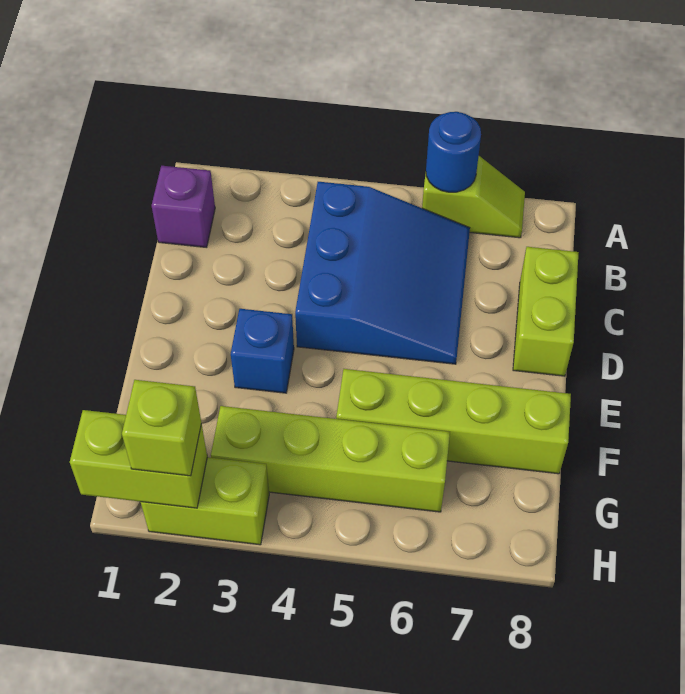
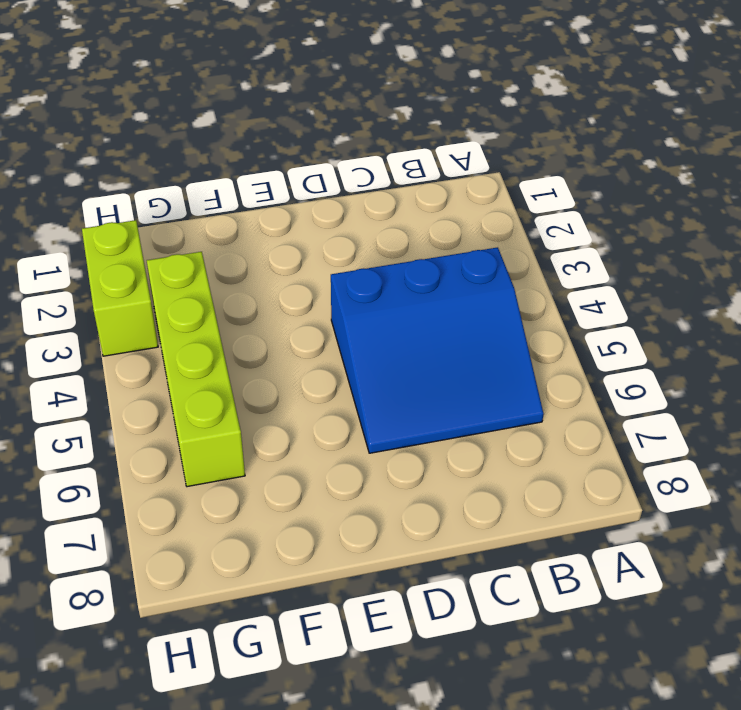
none -> lime 1x2 slope [422,156,525,238]
none -> purple 1x1 brick [152,166,215,247]

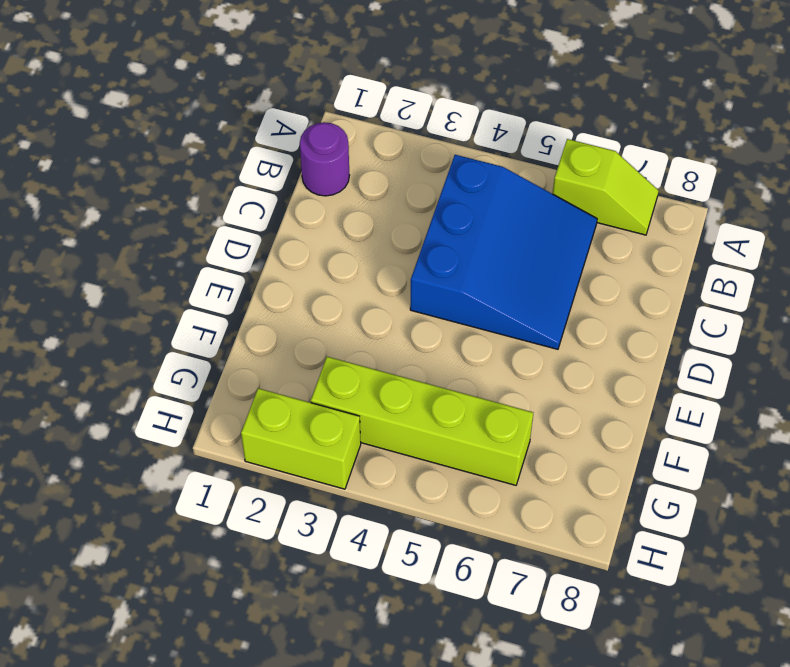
purple 1x1 round brick [300,122,350,196] -> purple 1x1 brick [152,166,215,247]
none -> lime 1x2 brick [513,247,579,376]
none -> blue 1x1 brick [231,309,294,393]

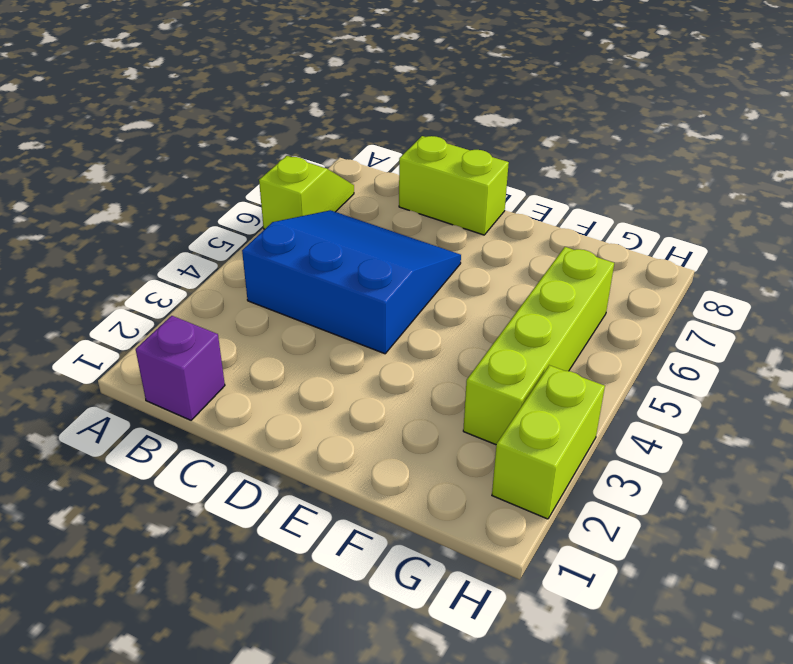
none -> blue 1x1 brick [231,309,294,393]
none -> lime 1x4 brick [336,369,571,474]

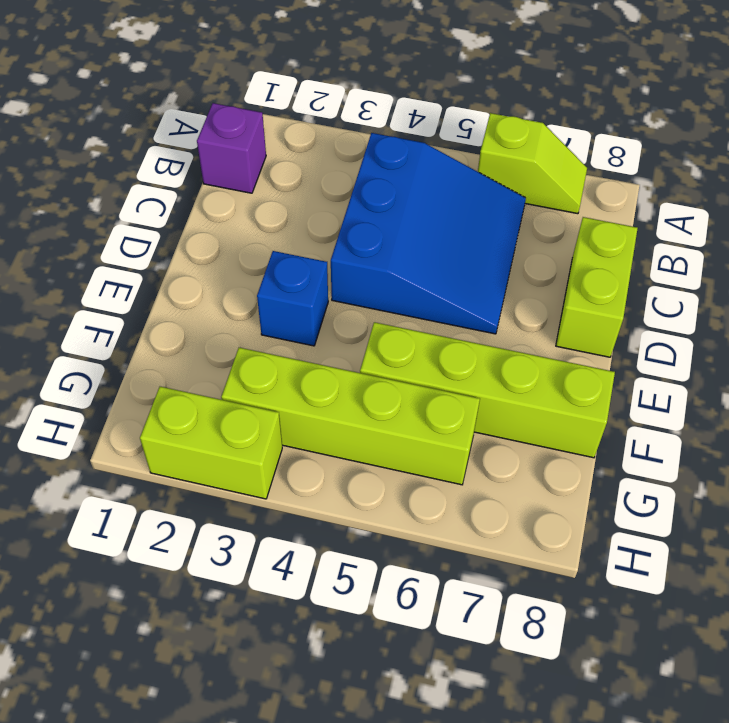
none -> blue 1x1 round brick [426,112,481,192]
none -> lime 1x2 brick [70,410,207,508]

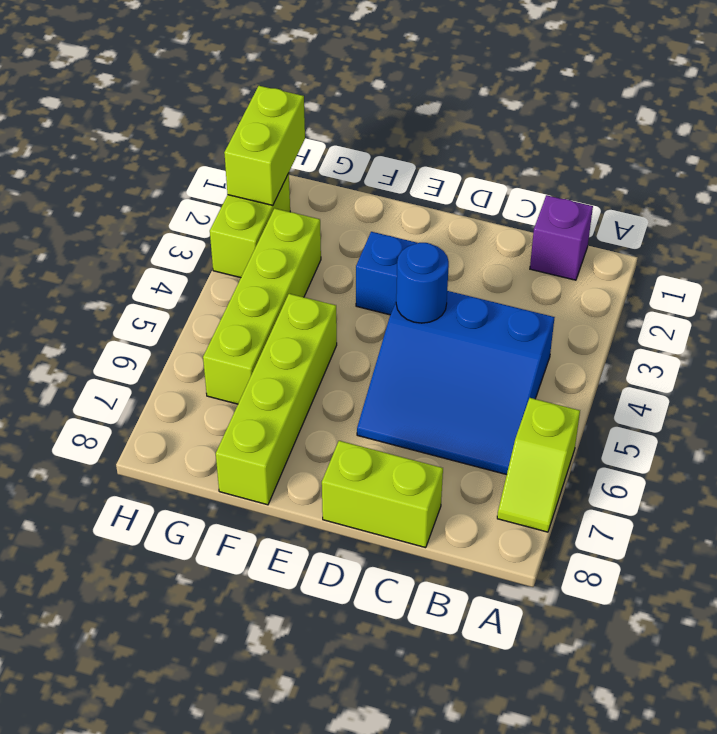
blue 1x1 round brick [396,243,449,323] -> blue 1x1 round brick moved to [426,112,481,192]
none -> lime 1x1 brick [122,380,201,476]

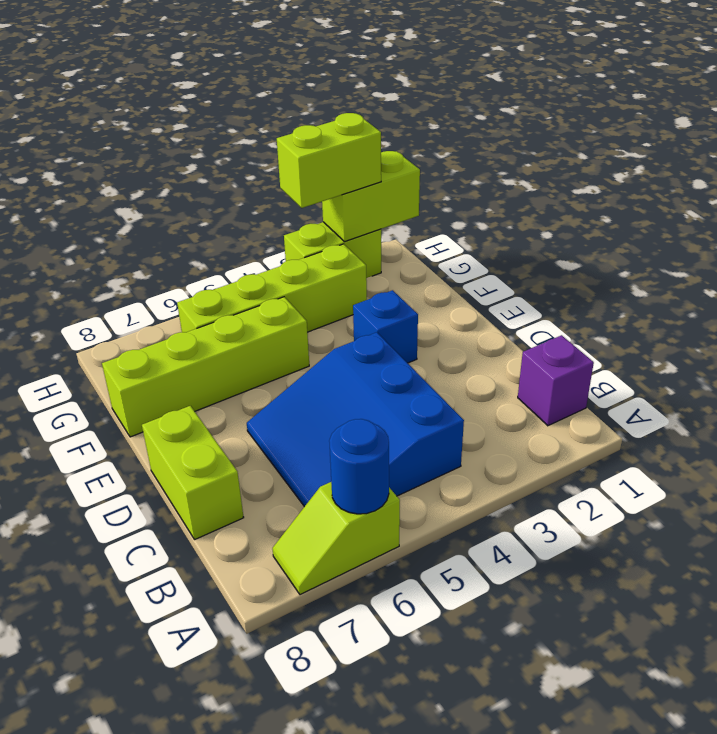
lime 1x2 brick [277,113,381,208] -> lime 1x1 brick [122,380,201,476]

